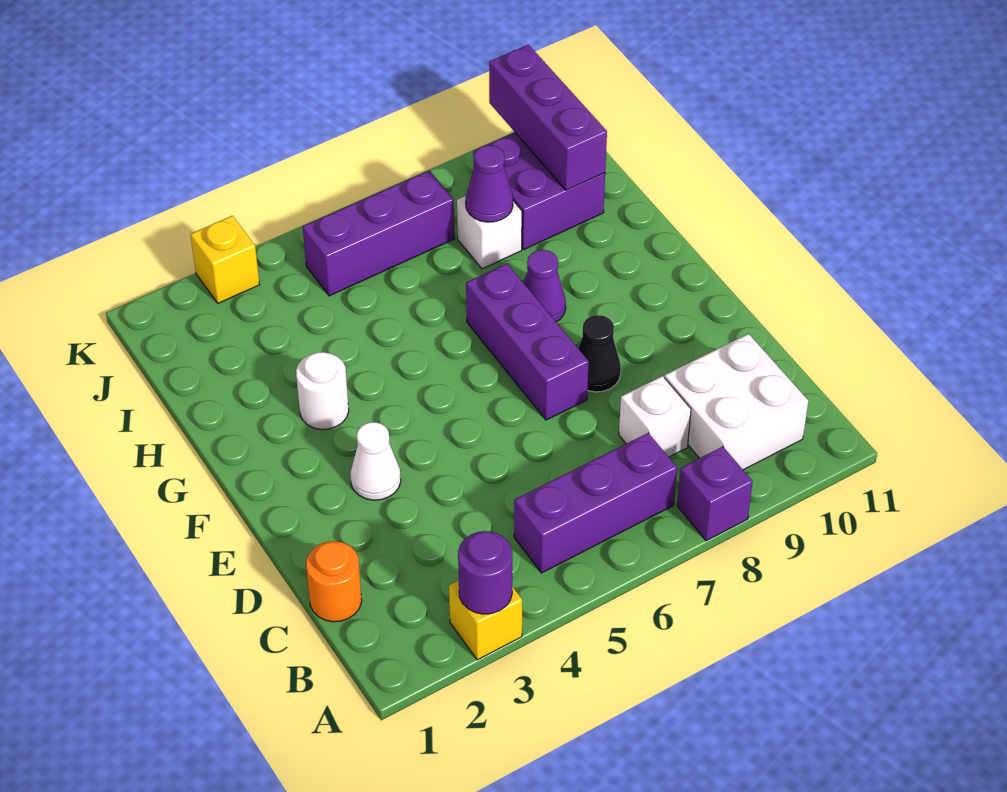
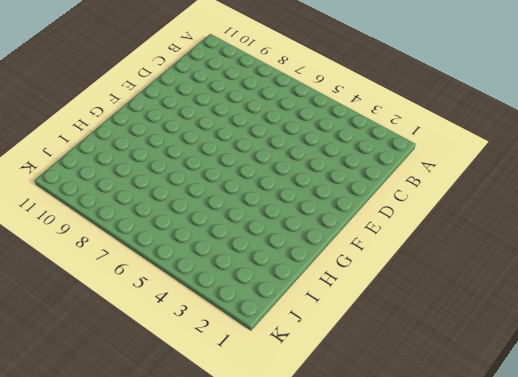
none -> yellow 1x1 brick [449,580,522,660]
none -> purple 1x1 brick [677,447,753,541]
none -> purple 1x3 brick [514,433,677,573]

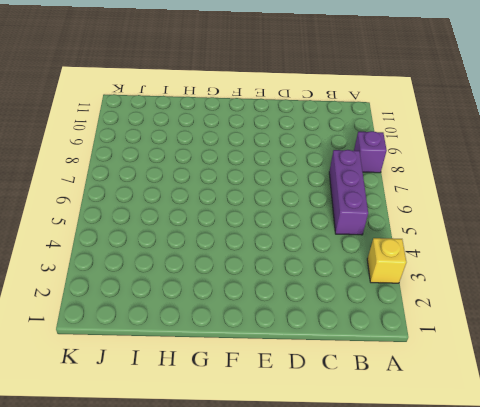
none -> white 2x2 brick [665,334,808,470]
none -> orange 1x1 round brick [306,541,362,622]
none -> white 1x1 brick [619,376,691,457]

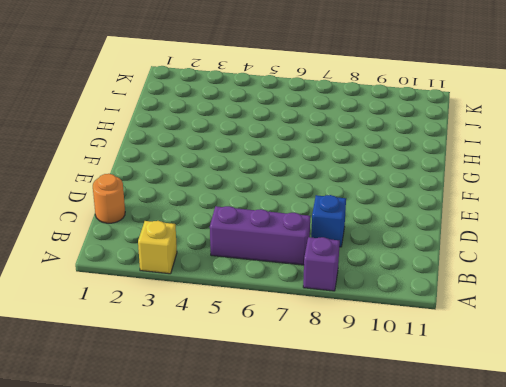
blue 1x1 brick [311,195,346,247] -> white 1x1 brick [619,376,691,457]
none -> white 2x2 brick [665,334,808,470]
none -> white 1x1 cone [350,422,401,500]
none -> purple 1x3 brick [466,264,589,420]

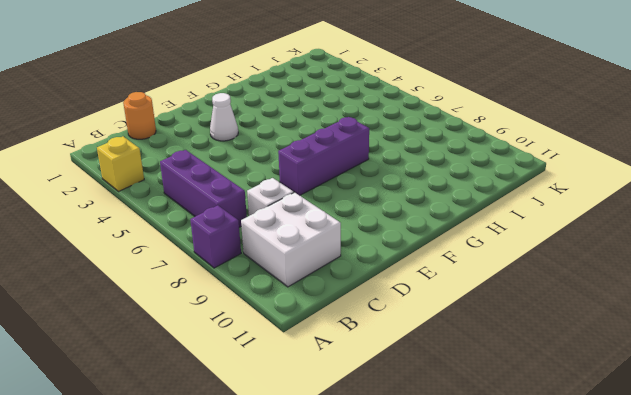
none -> black 1x1 cone [578,315,621,392]
none -> white 1x1 round brick [296,352,349,430]
none -> purple 1x1 cone [524,250,566,322]

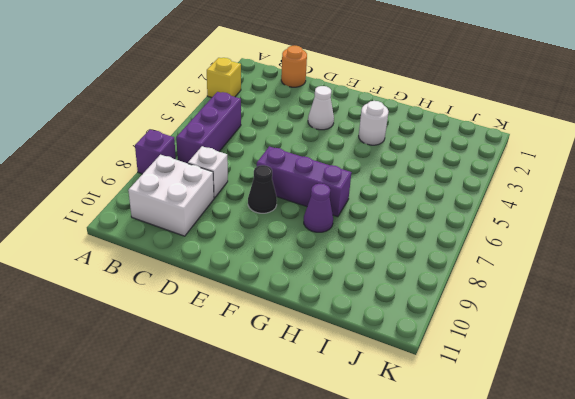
none -> white 1x1 brick [457,196,522,269]
none -> purple 2x2 brick [473,133,605,249]
none -> purple 1x3 brick [303,170,455,296]

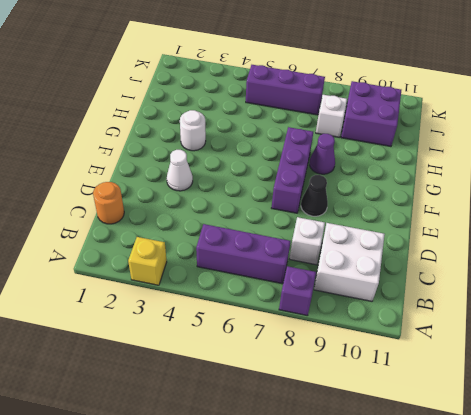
none -> yellow 1x1 brick [190,216,260,303]
none -> purple 1x1 round brick [458,531,512,614]
none -> purple 1x1 cone [466,145,513,222]

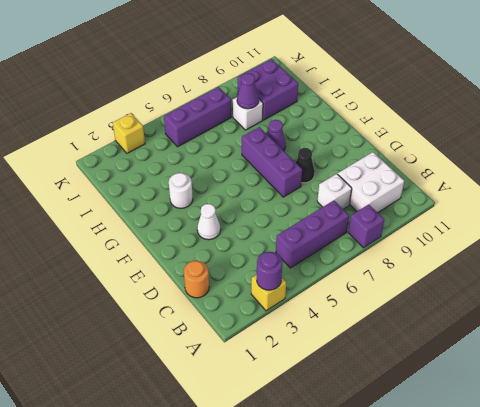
none -> purple 1x3 brick [489,45,607,190]

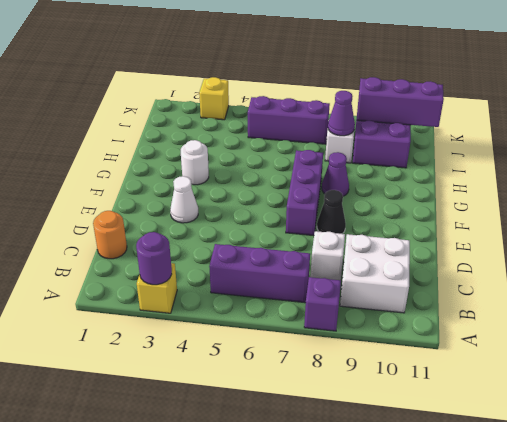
purple 1x3 brick [357,77,444,127] -> purple 1x3 brick turned to [489,45,607,190]

